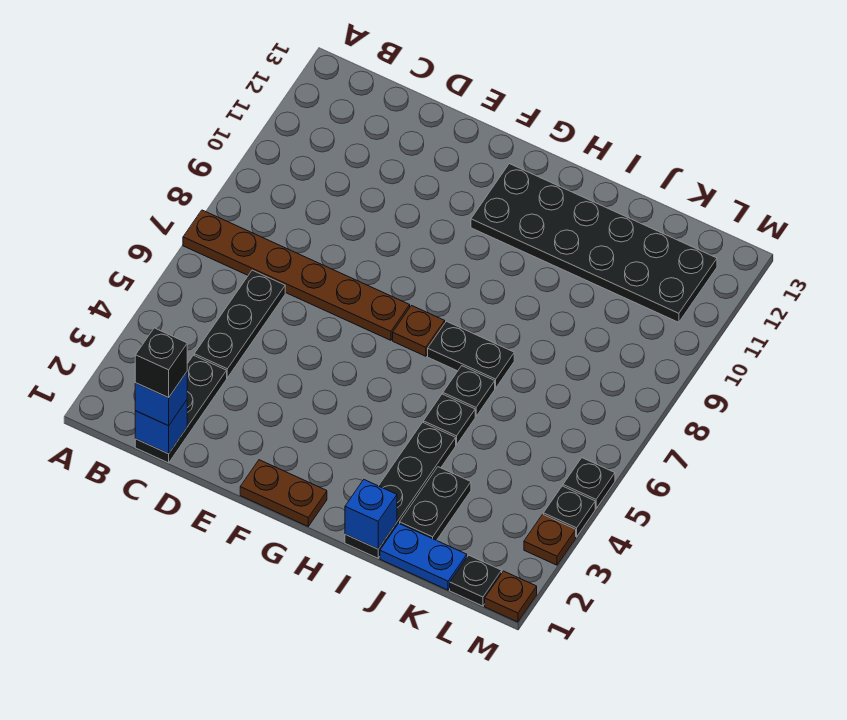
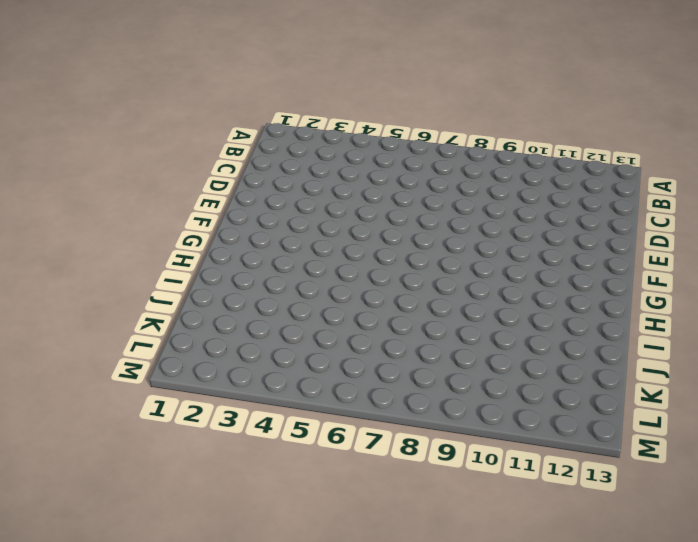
none -> brown 1x6 plate [183,210,410,340]
none -> black 1x3 plate [135,355,227,463]
none -> black 1x3 plate [194,270,285,378]

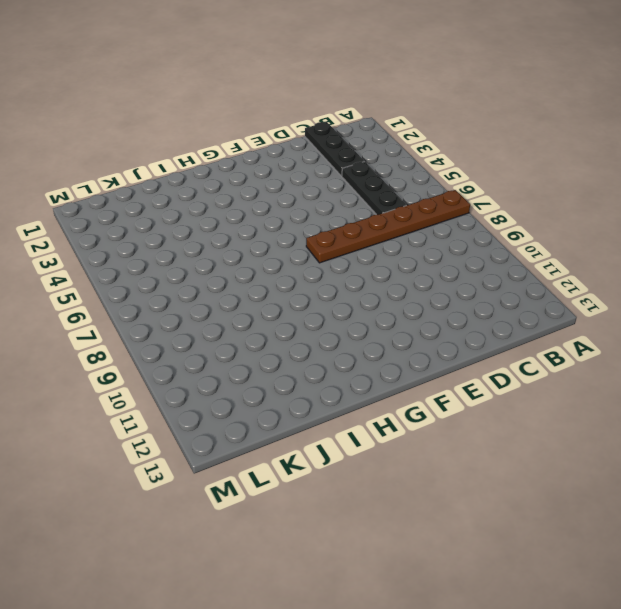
none -> brown 1x2 plate [240,460,327,526]
none -> brown 1x1 plate [393,306,445,356]
none -> black 2x6 plate [471,164,717,322]

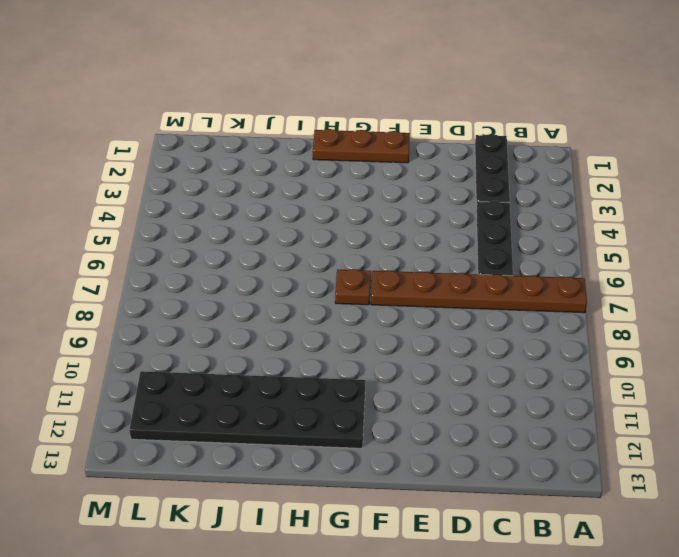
brown 1x3 plate [313,129,410,163] -> brown 1x2 plate [240,460,327,526]
none -> black 1x2 plate [428,321,514,388]
none -> black 1x4 plate [345,422,456,558]
none -> black 1x1 plate [423,394,475,445]

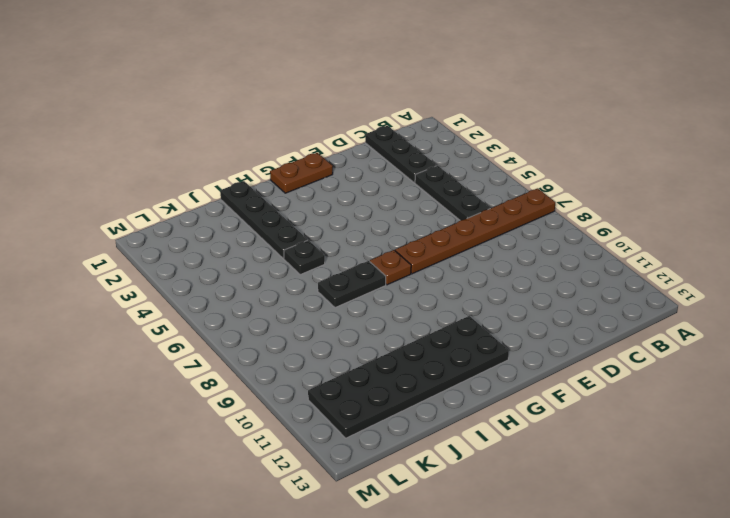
none -> black 1x1 plate [443,366,495,416]
none -> blue 1x2 plate [380,523,467,590]
none -> black 1x2 plate [400,467,471,540]

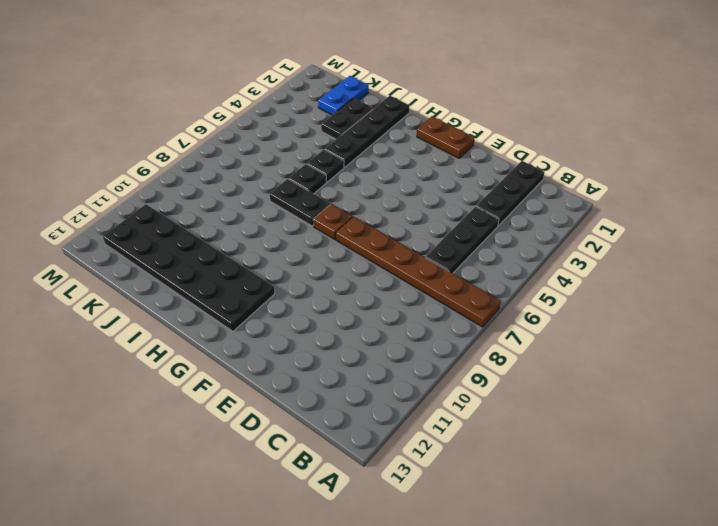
blue 1x2 plate [318,76,369,115] -> blue 1x2 plate turned to [380,523,467,590]
none -> black 1x1 plate [450,555,502,606]
none -> brown 1x1 plate [485,571,537,622]
none -> brown 1x1 plate [524,514,576,565]

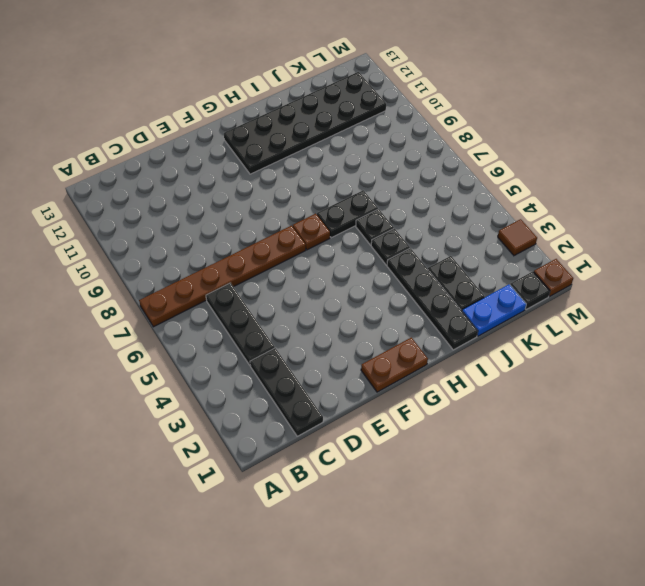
brown 1x1 tile [498,219,537,256] -> brown 1x1 plate [524,514,576,565]
none -> black 1x1 plate [543,486,595,537]
none -> black 1x1 plate [563,458,615,508]
none -> blue 1x1 brick [135,400,187,454]

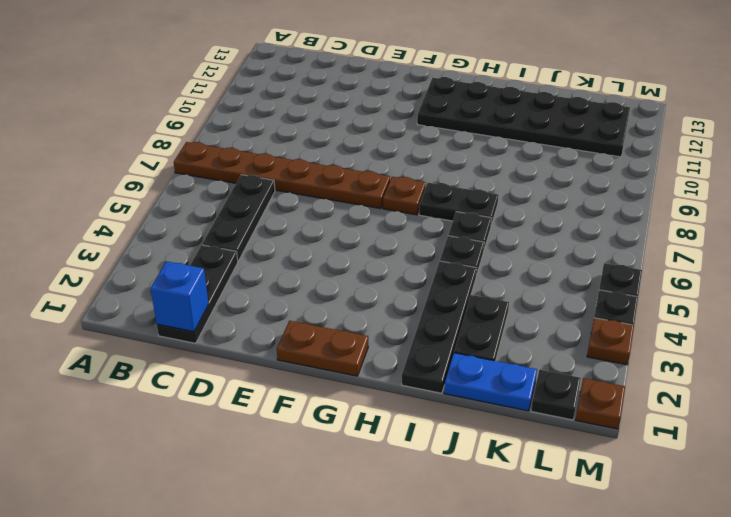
none -> blue 1x1 brick [345,480,397,549]
none -> blue 1x1 brick [135,372,187,426]
none -> black 1x1 brick [135,328,187,398]

